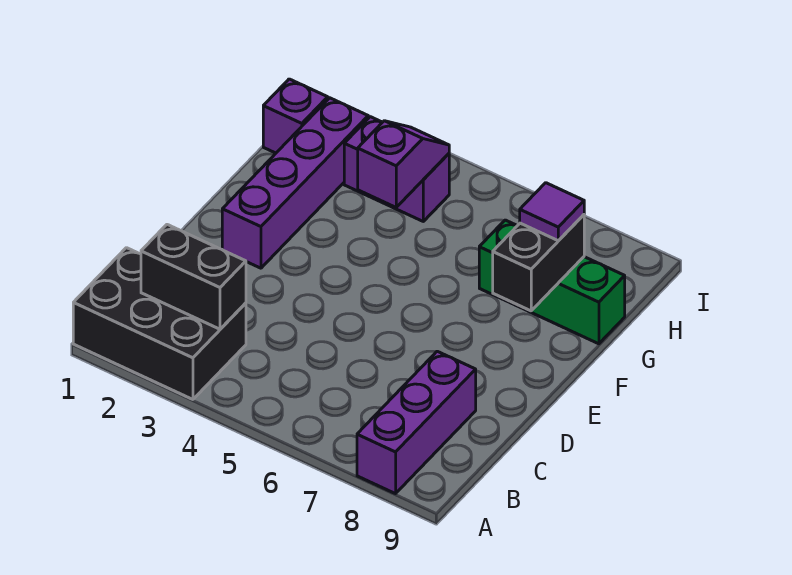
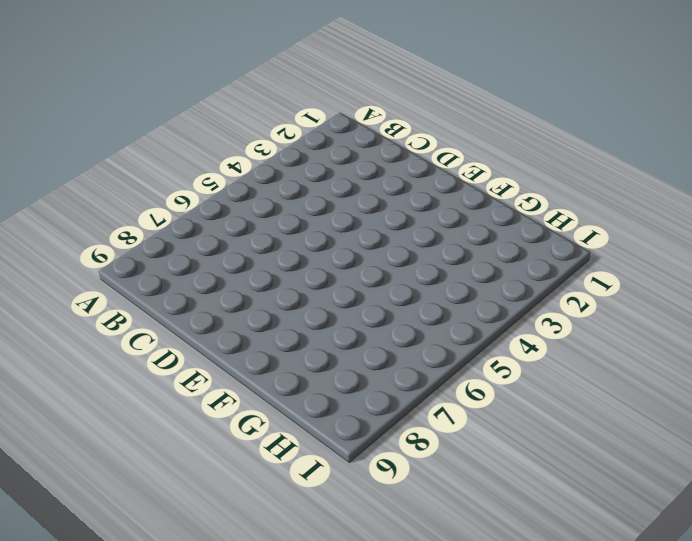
none -> black 2x3 brick [73,248,246,399]
none -> purple 1x3 brick [357,351,476,494]

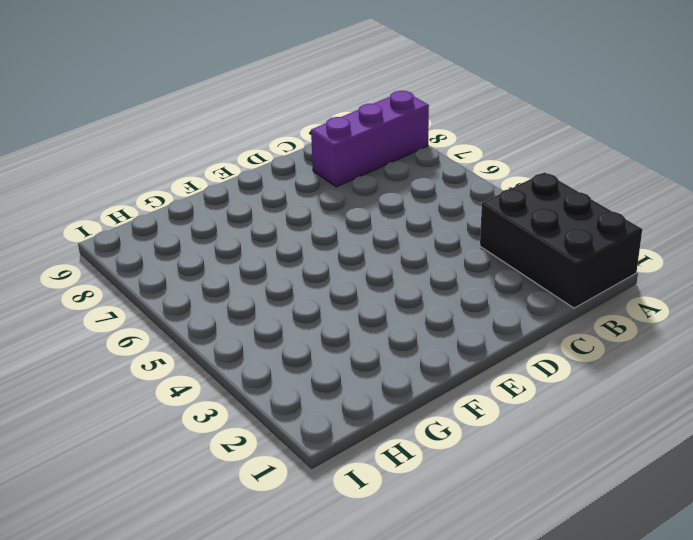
none -> purple 1x4 brick [222,98,368,268]
none -> green 1x3 brick [479,220,625,344]

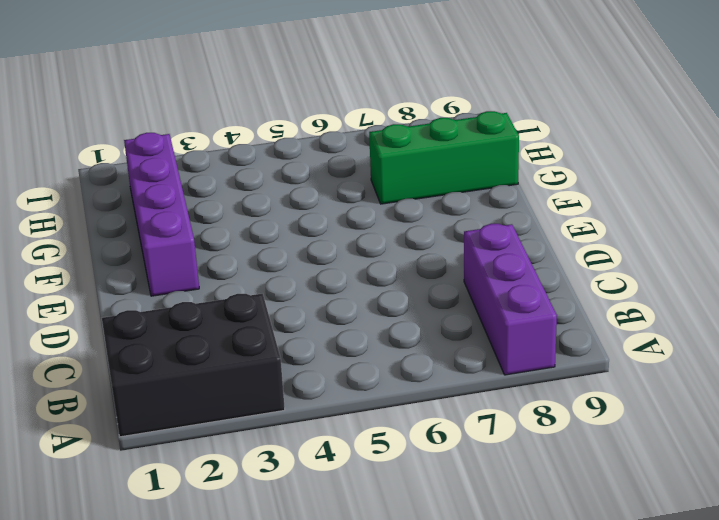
none -> purple 1x1 brick [263,79,328,153]
none -> purple 1x2 brick [344,117,449,221]

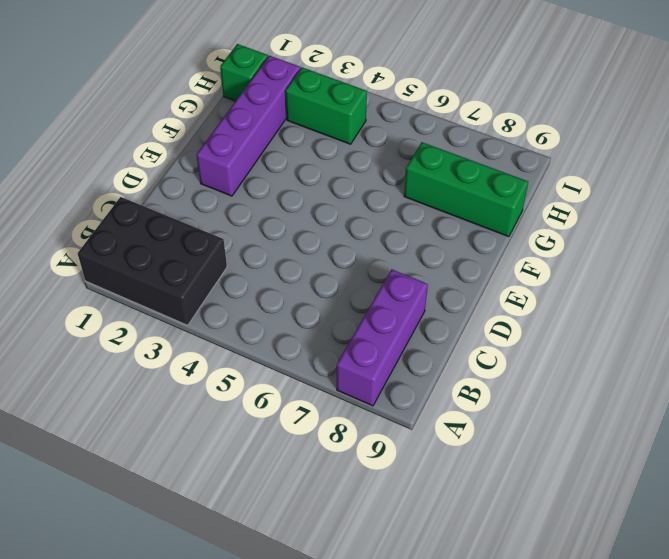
green 1x1 brick [220,44,268,101] -> purple 1x1 brick [263,79,328,153]
green 1x2 brick [285,67,367,144] -> purple 1x2 brick [344,117,449,221]
none -> black 1x2 brick [141,225,246,329]
none -> black 1x2 brick [493,215,584,311]

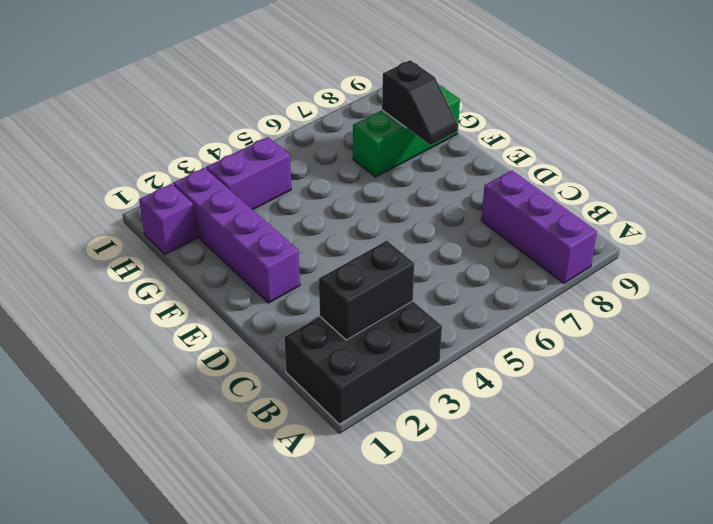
black 1x2 slope [382,60,458,145] -> black 1x2 brick [493,215,584,311]
none -> purple 1x2 slope [358,121,449,207]
none -> purple 1x1 tile [520,183,584,241]

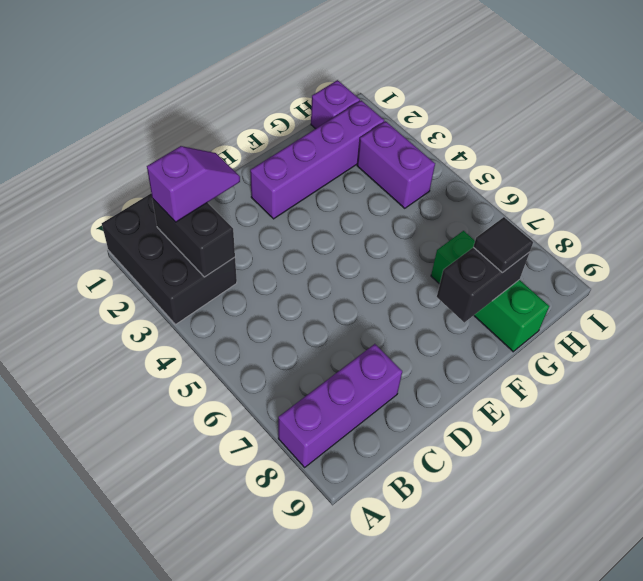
purple 1x2 slope [147,146,240,222] -> purple 1x2 slope moved to [358,121,449,207]
black 1x1 tile [473,217,533,273] -> purple 1x1 tile [520,183,584,241]

